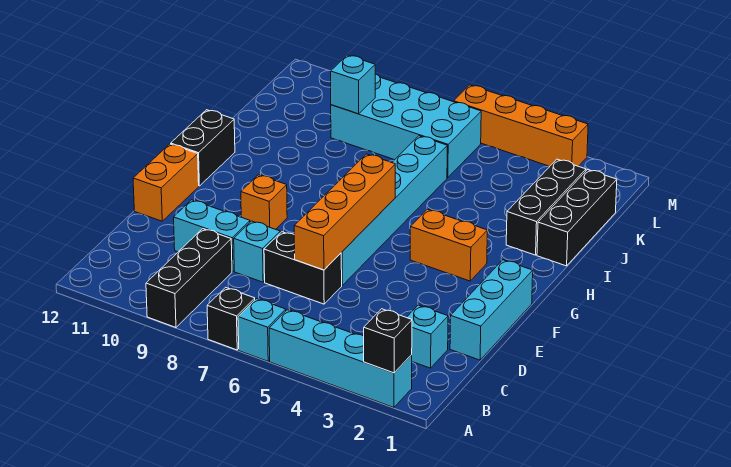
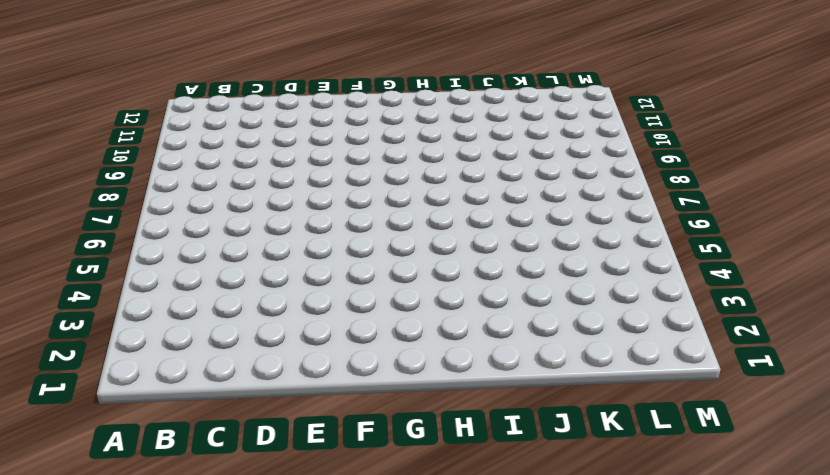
none -> cyan 1x4 brick [269,310,412,408]
none -> cyan 1x1 brick [238,299,286,361]
none -> black 1x1 brick [207,287,255,350]

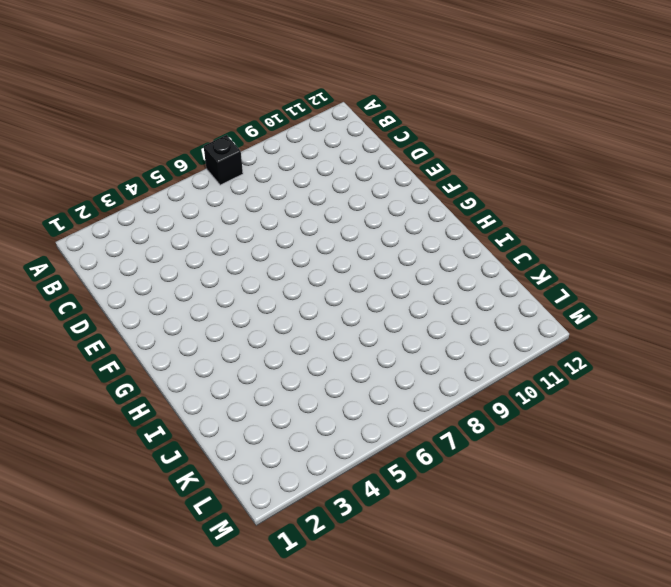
none -> cyan 1x4 brick [269,310,412,408]
none -> cyan 1x1 brick [238,299,286,361]
none -> black 1x3 brick [146,229,232,327]

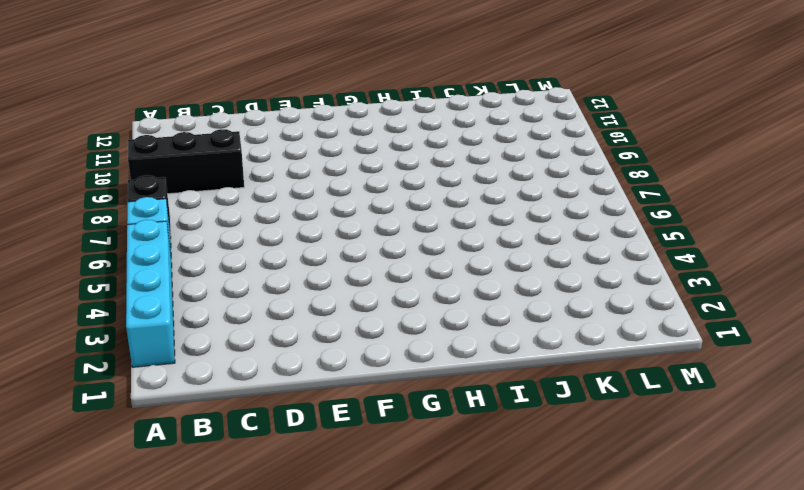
none -> cyan 1x1 brick [407,305,448,368]
none -> cyan 1x3 brick [450,260,533,360]
none -> black 1x2 brick [264,232,342,304]

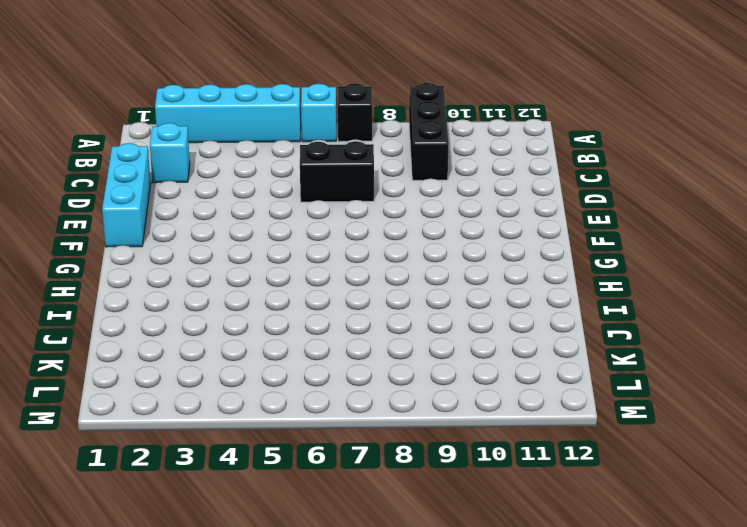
none -> cyan 1x1 brick [234,221,280,282]
none -> cyan 1x2 brick [174,200,250,271]
none -> cyan 1x6 brick [341,136,447,285]

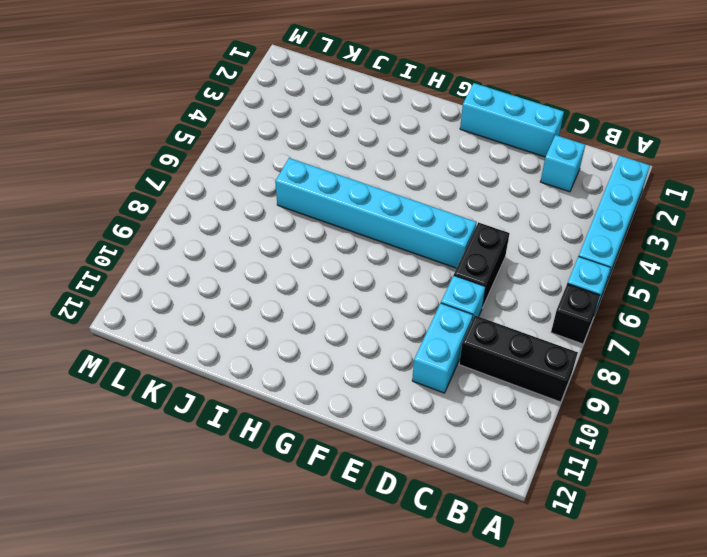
none -> orange 1x2 brick [133,144,199,221]
none -> orange 1x1 brick [241,175,287,229]
none -> orange 1x2 brick [410,209,487,281]

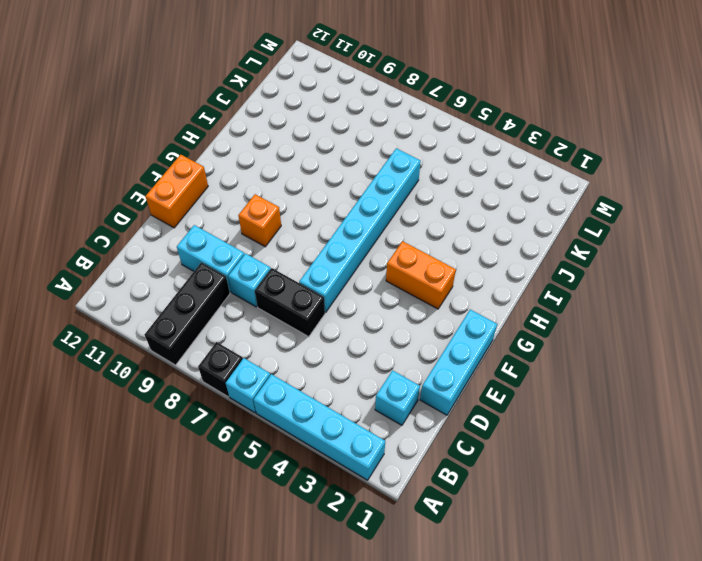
none -> black 1x2 brick [171,110,235,186]
none -> black 1x3 brick [537,170,617,266]
none -> black 1x3 brick [506,159,586,255]

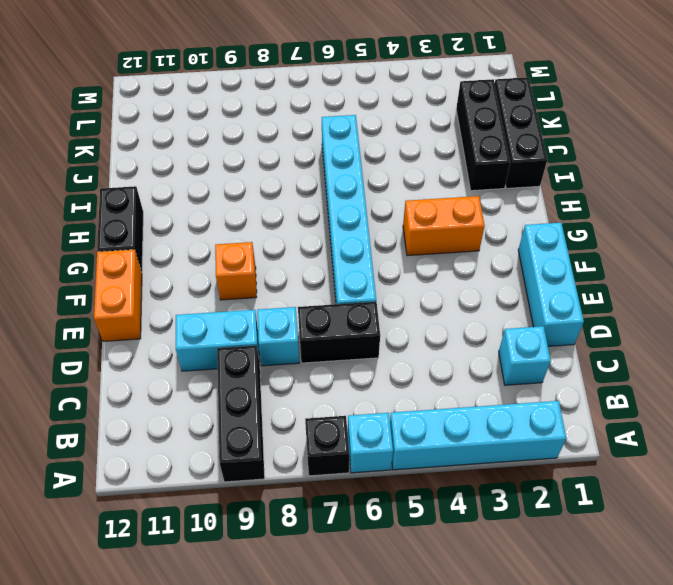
none -> cyan 2x4 brick [331,74,481,178]
none -> orange 1x4 brick [454,85,588,166]
none -> black 1x1 brick [364,309,412,373]

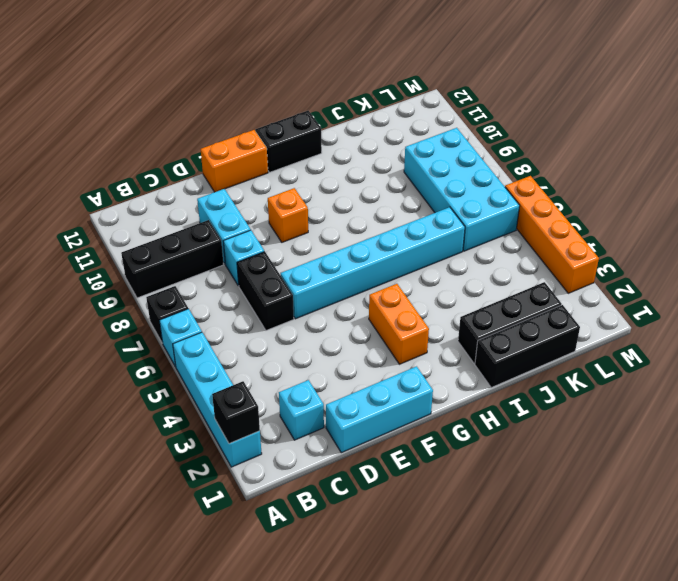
none -> orange 1x4 brick [294,154,395,270]
none -> cyan 1x1 brick [331,55,375,114]

